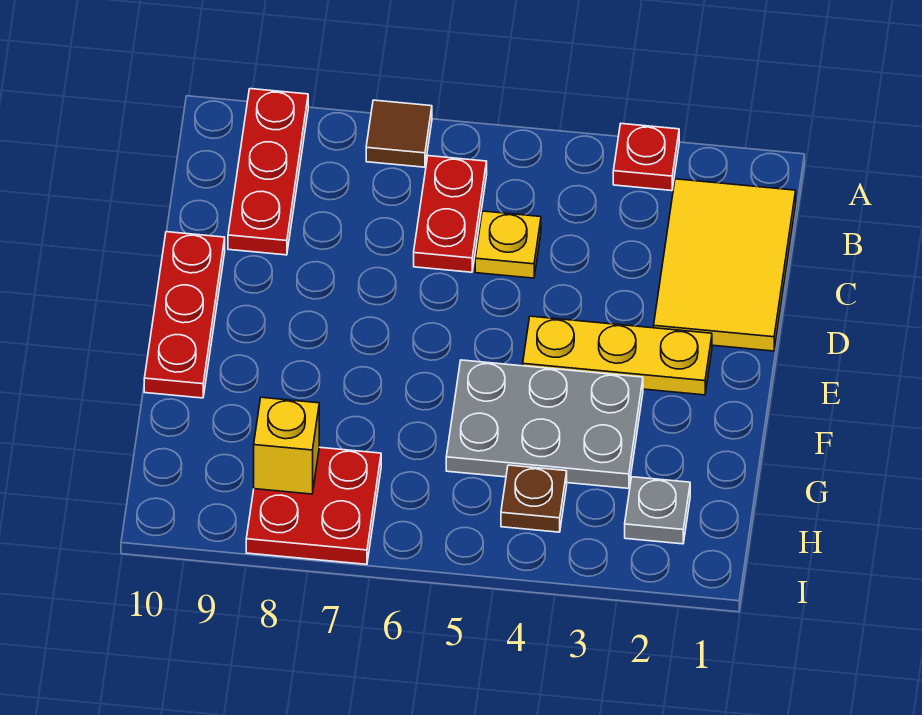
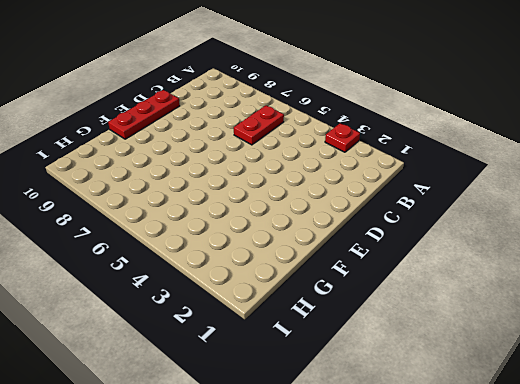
none -> brown 1x1 tile [366,100,432,167]
none -> red 1x3 plate [228,89,308,255]
none -> yellow 2x3 tile [654,179,796,351]

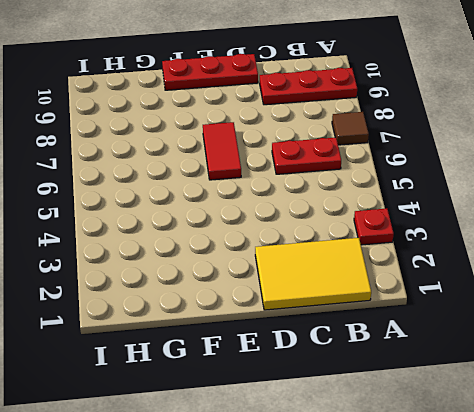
red 1x2 tile [203,122,241,180] -> none
none -> yellow 1x1 plate [475,211,541,278]
none -> yellow 1x3 plate [523,316,712,395]
none -> grey 2x3 plate [446,360,643,488]

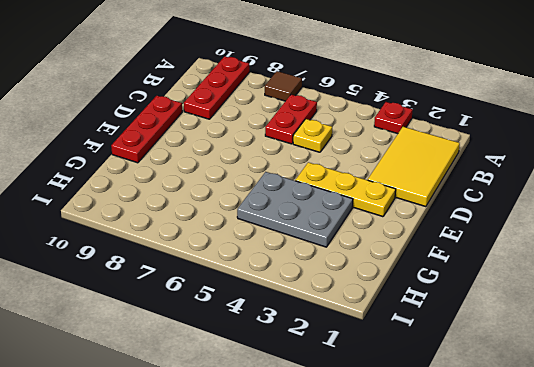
none -> grey 1x1 plate [625,477,690,544]
none -> brown 1x1 plate [501,465,567,532]
none -> red 2x2 plate [246,447,381,564]

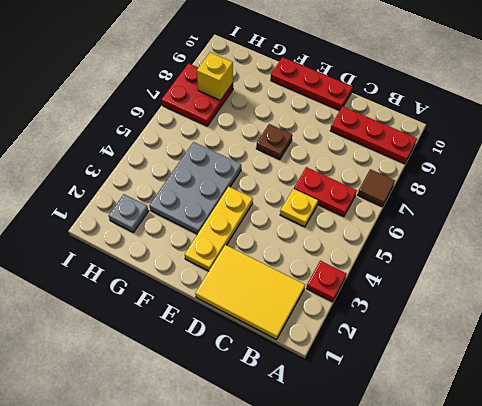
brown 1x1 plate [256,124,292,159] -> brown 1x1 plate moved to [501,465,567,532]

